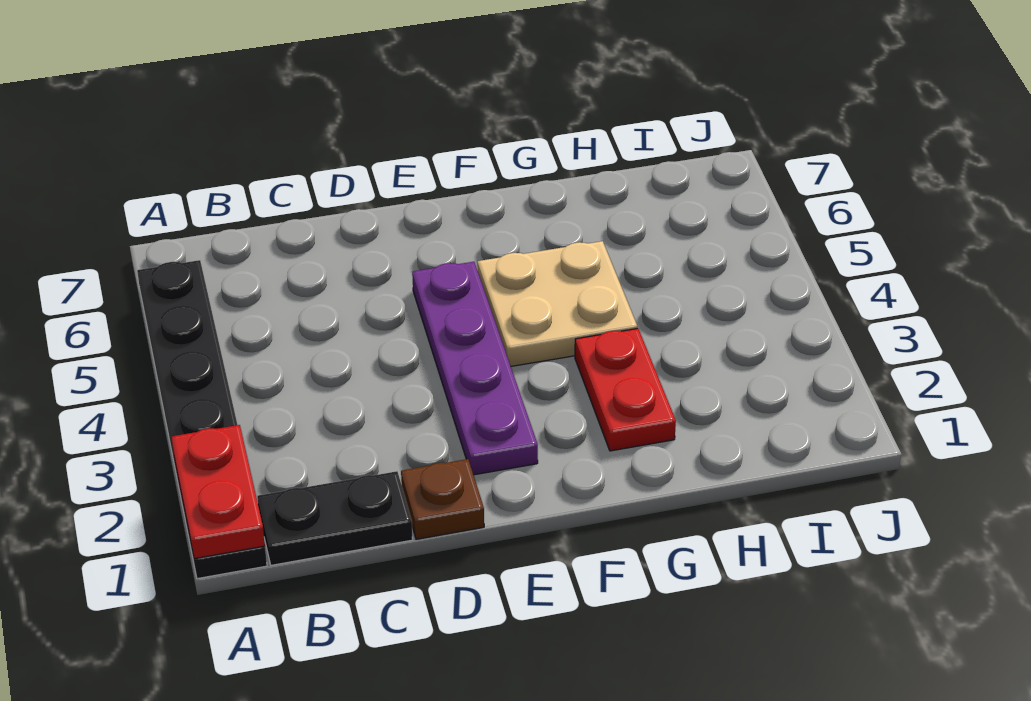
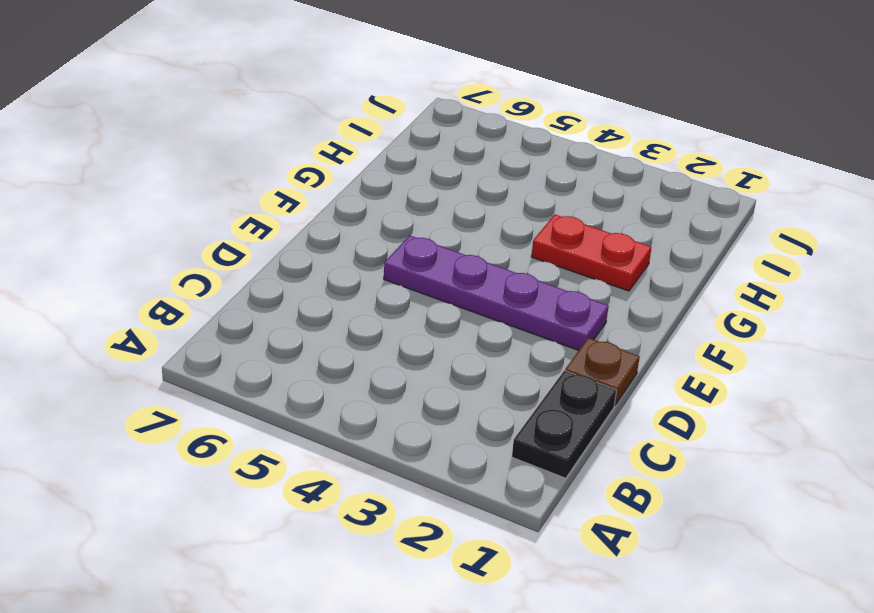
none -> black 1x6 plate [137,260,267,579]
none -> tan 2x2 plate [477,241,637,366]

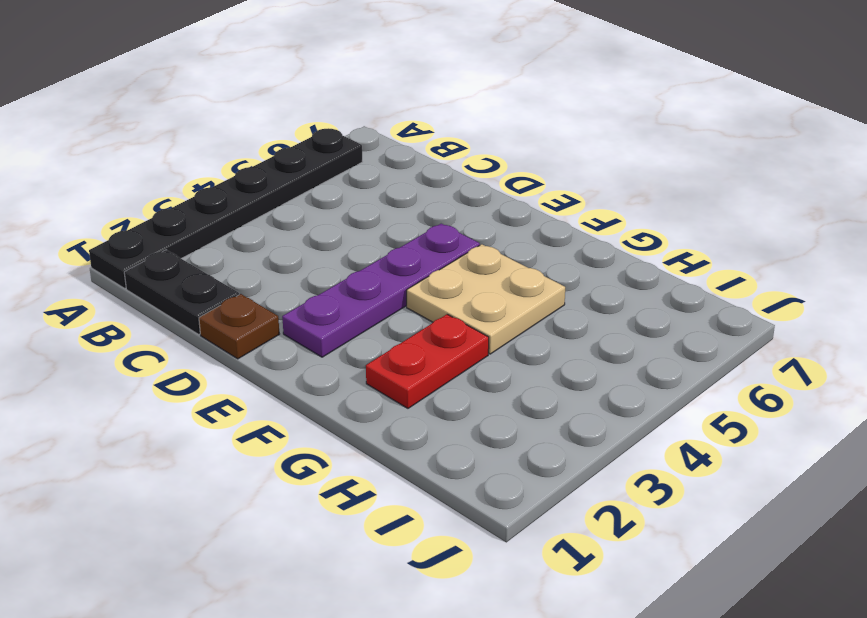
none -> red 1x2 plate [171,425,265,559]

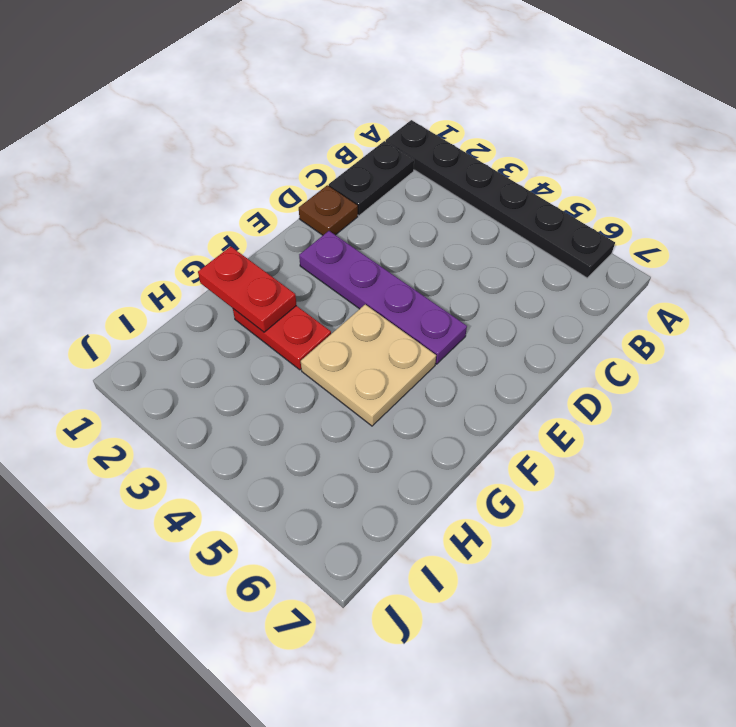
red 1x2 plate [198,246,296,332] -> red 1x2 plate moved to [171,425,265,559]

